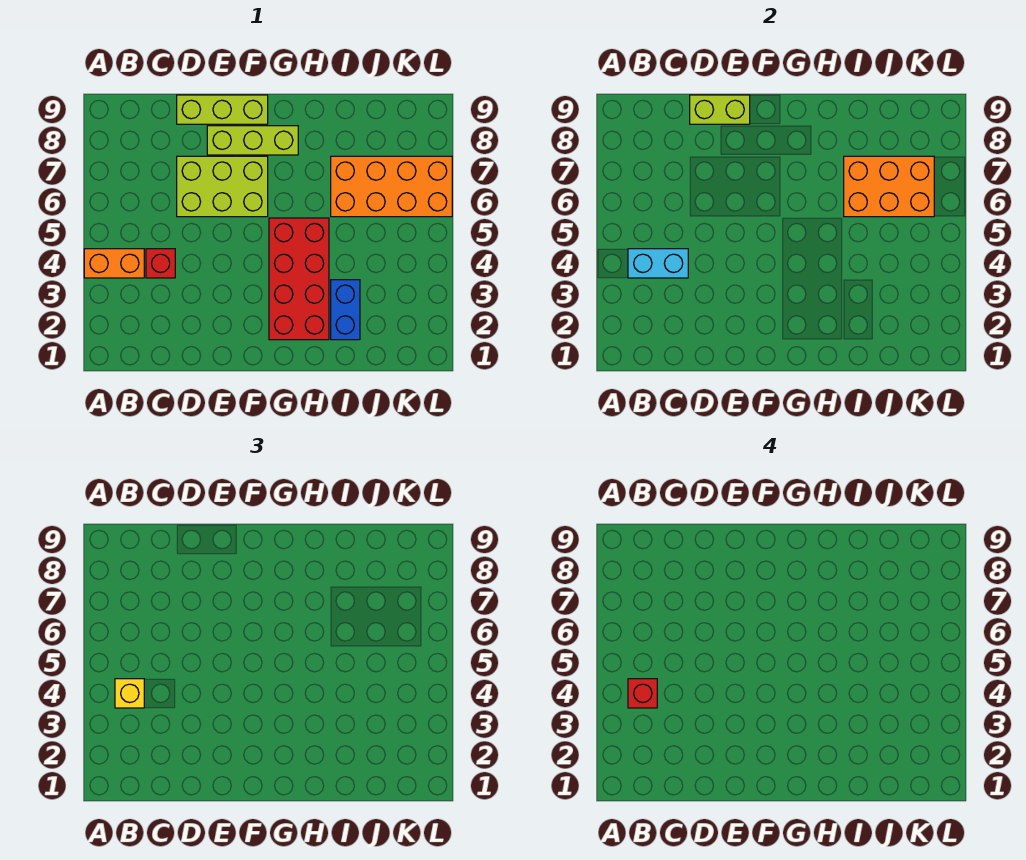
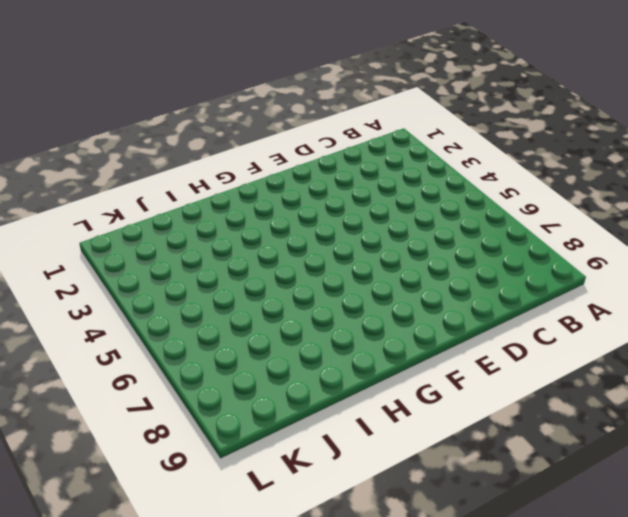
none -> orange 1x2 brick [84,249,144,278]
none -> red 1x1 brick [146,249,175,278]
none -> lime 2x3 brick [177,156,268,217]

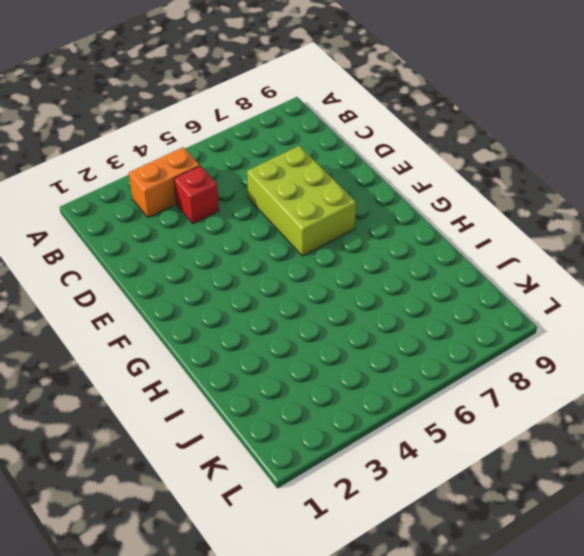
orange 1x2 brick [129,147,200,218] -> orange 1x2 brick turned to [84,249,144,278]
none -> lime 1x3 brick [177,95,268,124]
none -> lime 1x3 brick [207,126,298,155]
none -> red 2x4 brick [269,218,329,340]

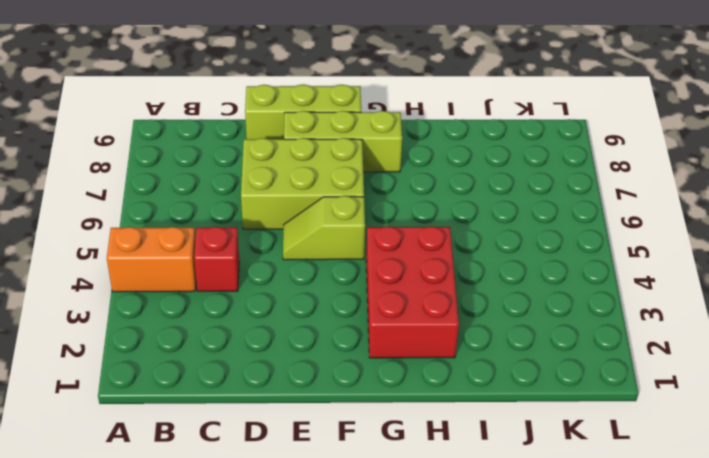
lime 1x2 slope [283,196,365,260] -> none
red 2x3 brick [366,226,459,358] -> red 2x4 brick [269,218,329,340]
none -> blue 1x2 brick [331,280,360,340]
none -> orange 2x4 brick [331,156,452,217]
none -> cyan 1x2 brick [628,249,688,278]

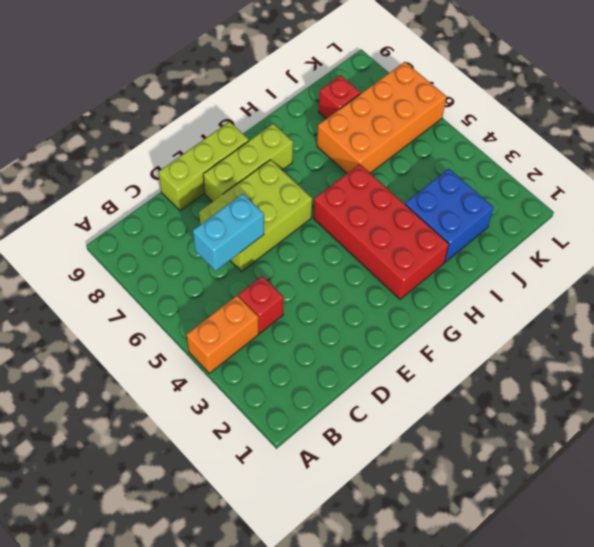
cyan 1x2 brick [193,194,264,271] -> cyan 1x2 brick moved to [628,249,688,278]
blue 2x2 brick [405,169,494,262] -> blue 1x2 brick [331,280,360,340]
red 1x1 brick [319,75,361,119] -> red 1x1 brick moved to [628,679,657,708]
none -> lime 1x2 brick [690,95,750,124]
none -> orange 2x3 brick [844,156,934,217]
none -> yellow 1x1 brick [115,679,144,708]

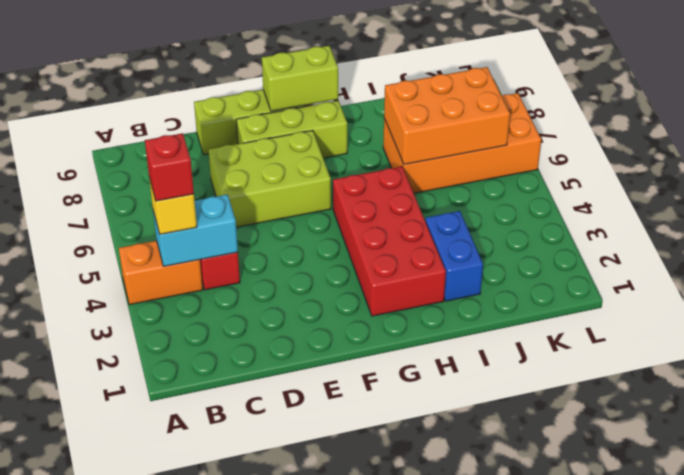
lime 1x2 brick [262,46,338,111] -> lime 1x2 brick moved to [690,95,750,124]

